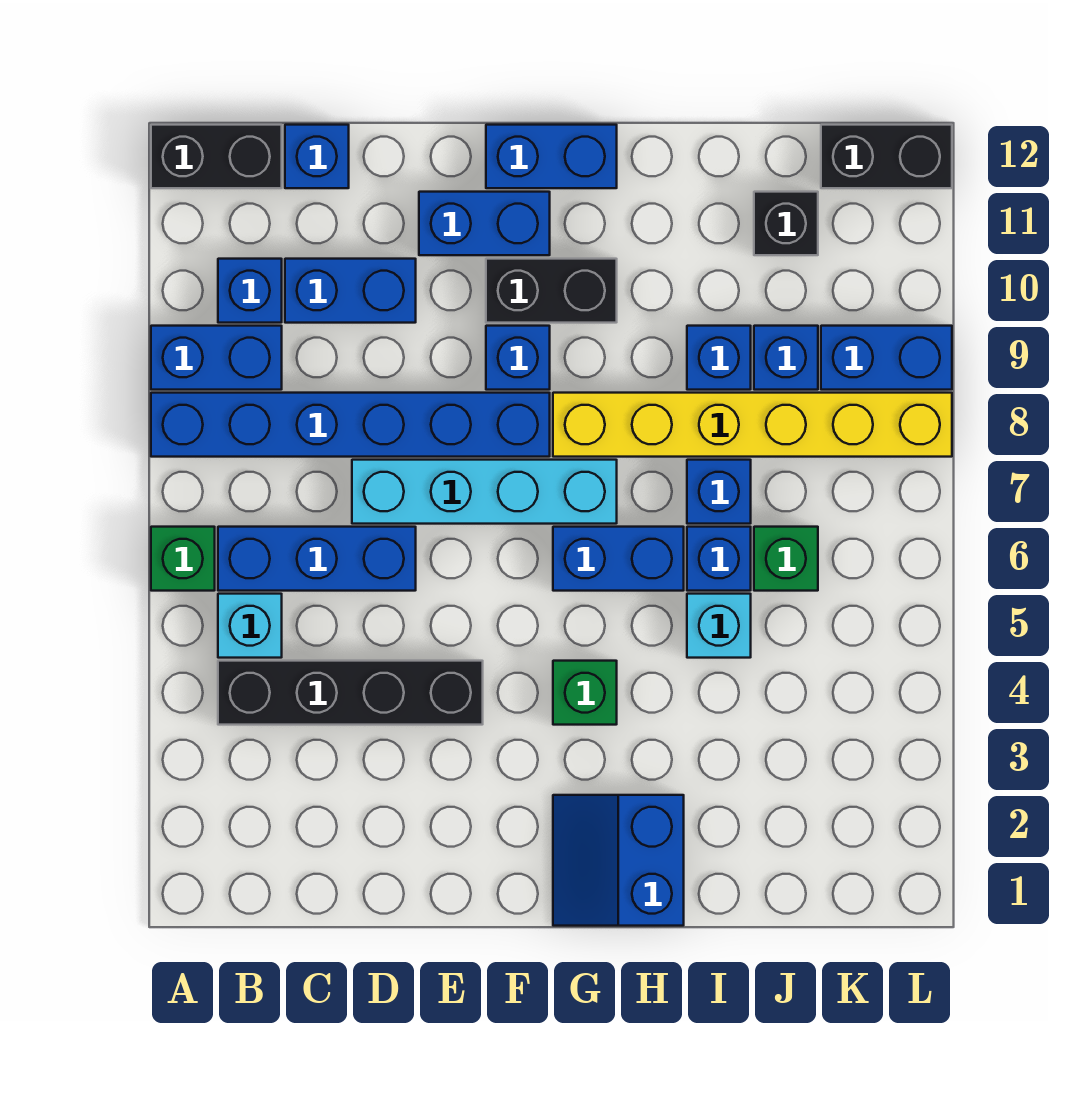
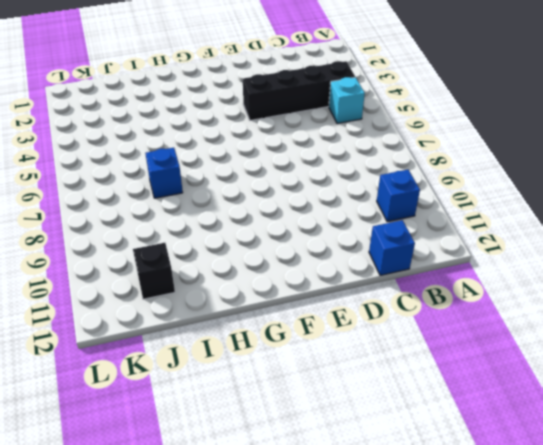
none -> green 1x1 brick [151,527,215,591]
none -> blue 1x6 brick [151,393,550,457]
none -> blue 1x2 brick [151,326,282,390]

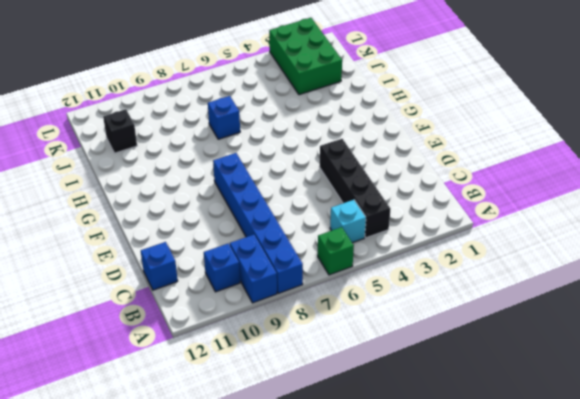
green 2x3 brick [269,18,342,95] -> none
none -> black 1x2 brick [151,125,282,188]
none -> blue 1x3 brick [218,527,416,591]
none -> blue 1x2 brick [285,259,416,323]

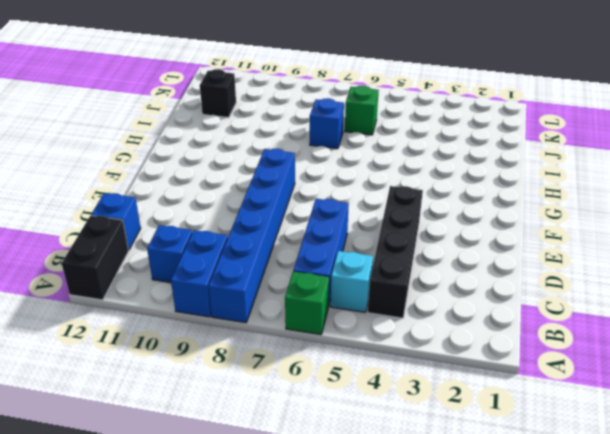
none -> blue 1x2 brick [285,259,416,323]
none -> cyan 1x4 brick [352,460,617,524]
none -> blue 1x2 brick [419,192,550,255]

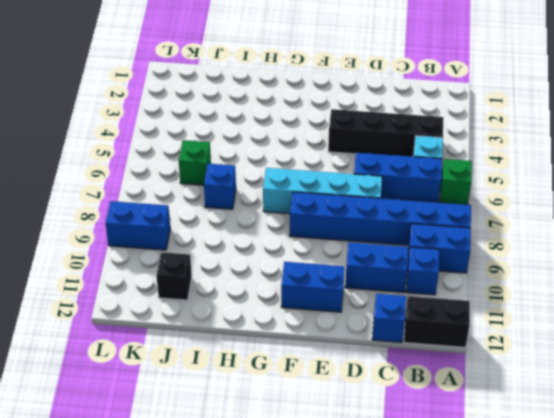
none -> blue 1x1 brick [486,326,550,390]
none -> black 1x2 brick [486,259,617,323]
none -> blue 1x2 brick [486,125,617,188]

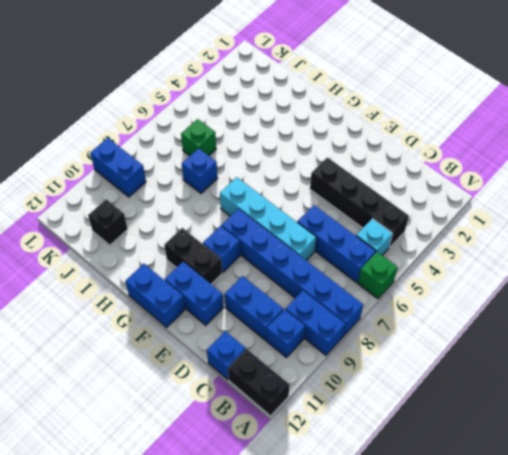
none -> blue 2x2 slope [553,795,684,926]
none -> green 1x1 brick [553,661,617,725]
none -> blue 1x2 brick [553,527,684,591]

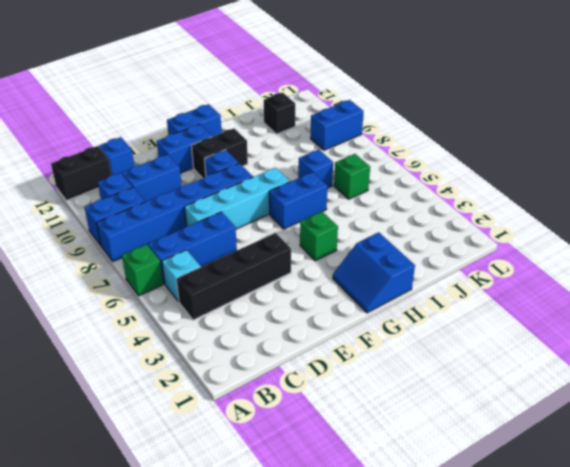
none -> yellow 1x6 brick [553,393,952,457]
none -> cyan 1x1 brick [687,594,751,658]
none -> blue 1x1 brick [687,527,751,591]

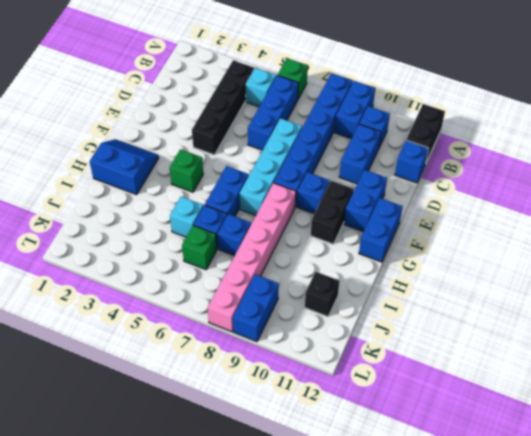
pink 1x6 brick [208,183,296,332] -> yellow 1x6 brick [553,393,952,457]
none -> blue 1x1 brick [687,326,751,390]
none -> blue 1x1 brick [754,326,818,390]
none -> black 1x2 brick [821,125,952,188]

